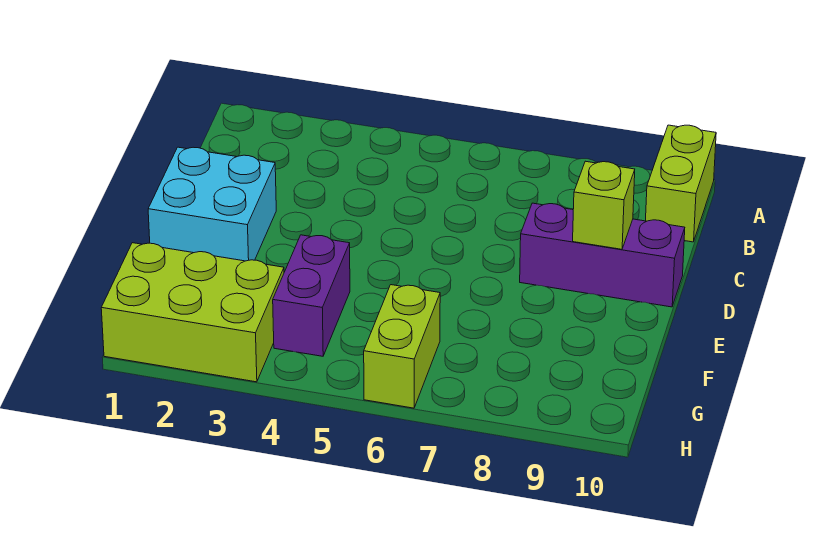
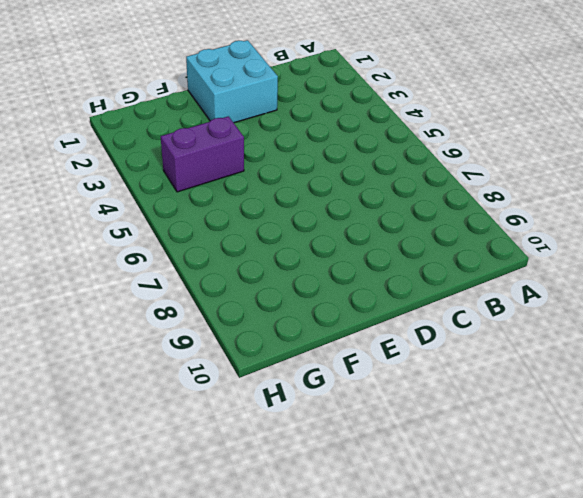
none -> lime 1x2 brick [646,125,716,242]
none -> purple 1x3 brick [520,203,685,307]

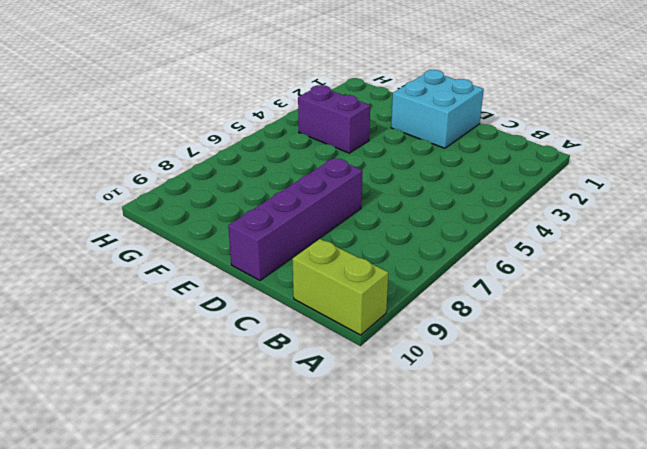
purple 1x4 brick [228,158,362,281] -> purple 1x3 brick [520,203,685,307]
none -> lime 2x3 brick [101,243,284,382]
none -> lime 1x2 brick [364,285,440,408]

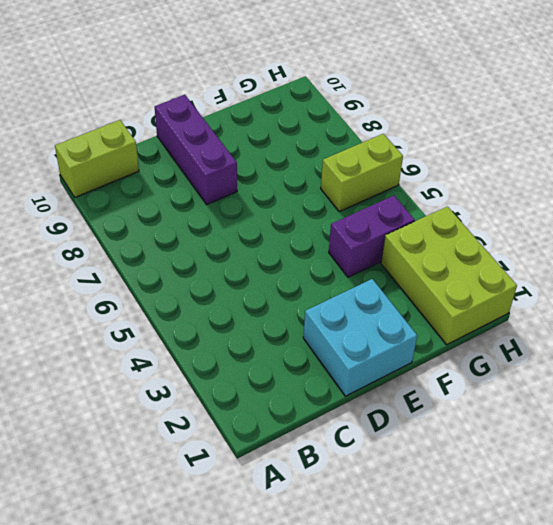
none -> lime 1x1 brick [573,161,635,249]

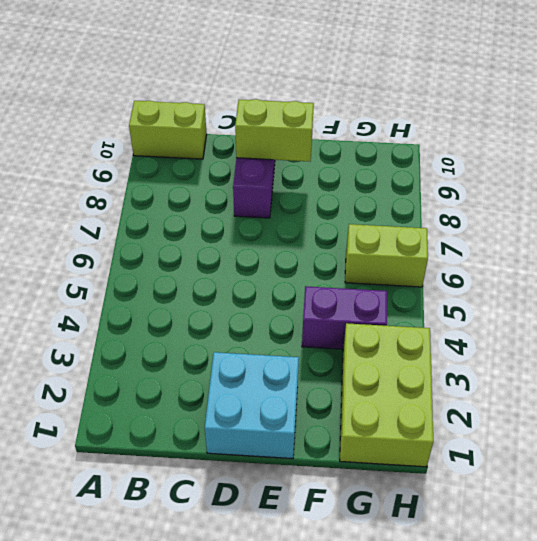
lime 1x2 brick [235,99,314,161] -> lime 1x1 brick [573,161,635,249]

